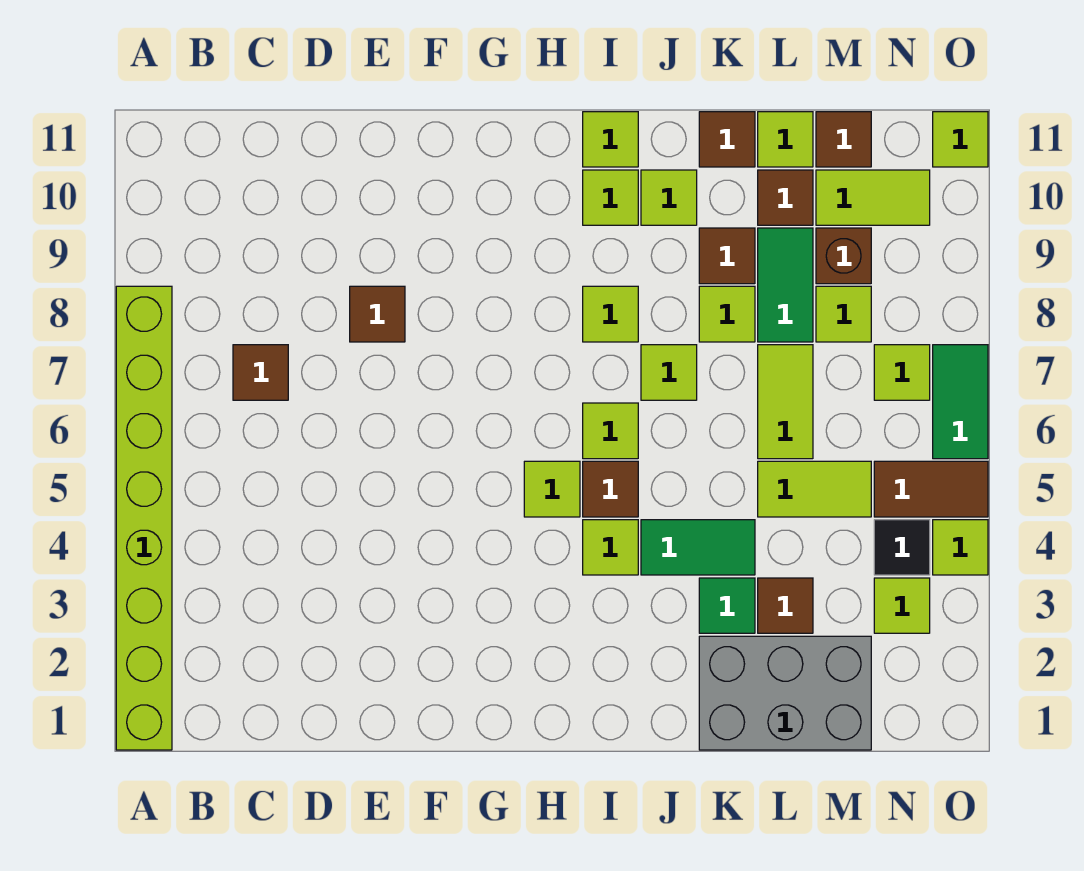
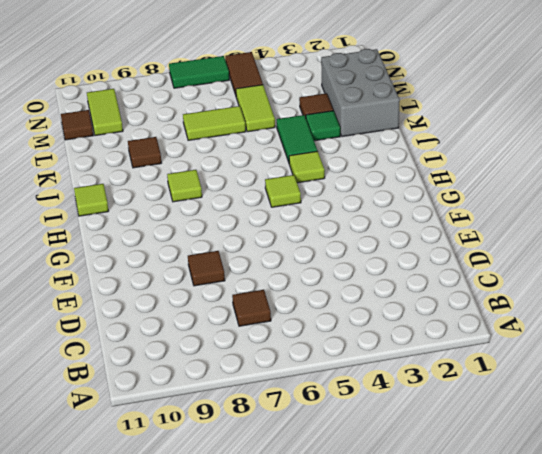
none -> lime 1x8 brick [116,286,172,750]
none -> brown 1x1 tile [583,461,638,517]
none -> lime 1x1 tile [583,403,638,459]
none -> lime 1x1 tile [583,170,638,225]

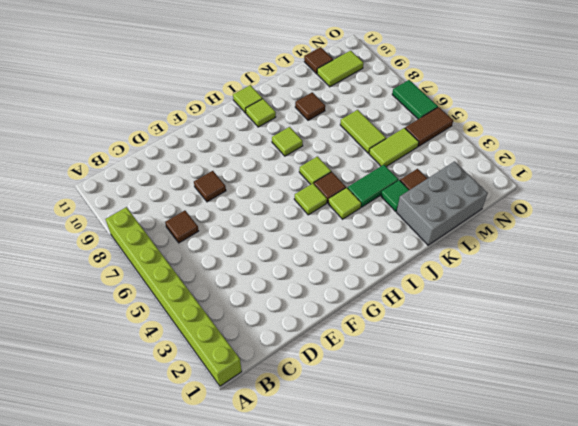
none -> lime 1x1 tile [641,345,697,400]
none -> lime 1x1 tile [641,170,697,225]
none -> lime 1x1 tile [699,286,755,342]
none -> brown 1x1 tile [699,112,755,167]

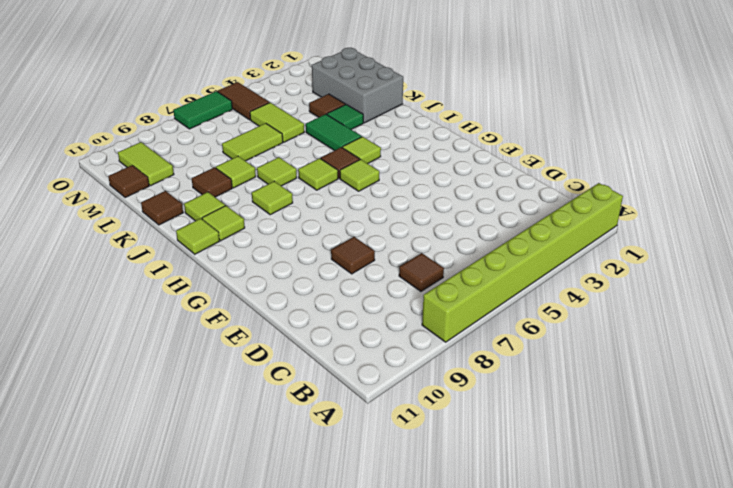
none -> green 1x2 tile [758,228,813,342]
none -> brown 1x1 tile [758,170,813,225]
none -> lime 1x1 tile [758,112,813,167]
none -> lime 1x1 tile [816,286,871,342]

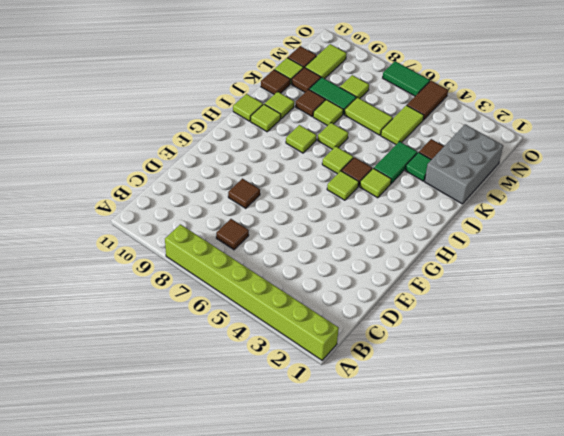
none -> brown 1x1 brick [816,228,871,284]
none -> lime 1x1 tile [874,578,930,633]
none -> black 1x1 tile [874,520,930,575]
none -> lime 1x1 tile [874,345,930,400]

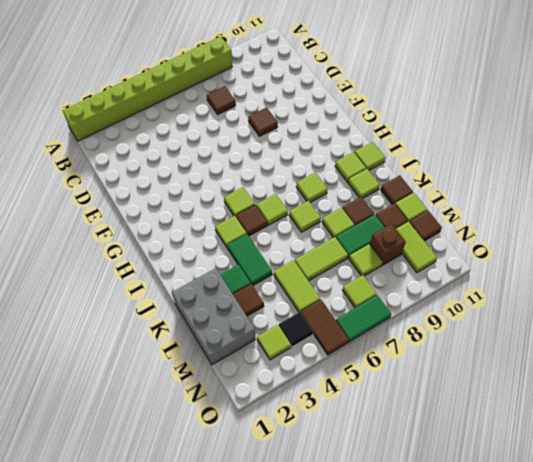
none -> lime 1x1 tile [933,520,988,575]
none -> lime 1x1 tile [933,112,988,167]

